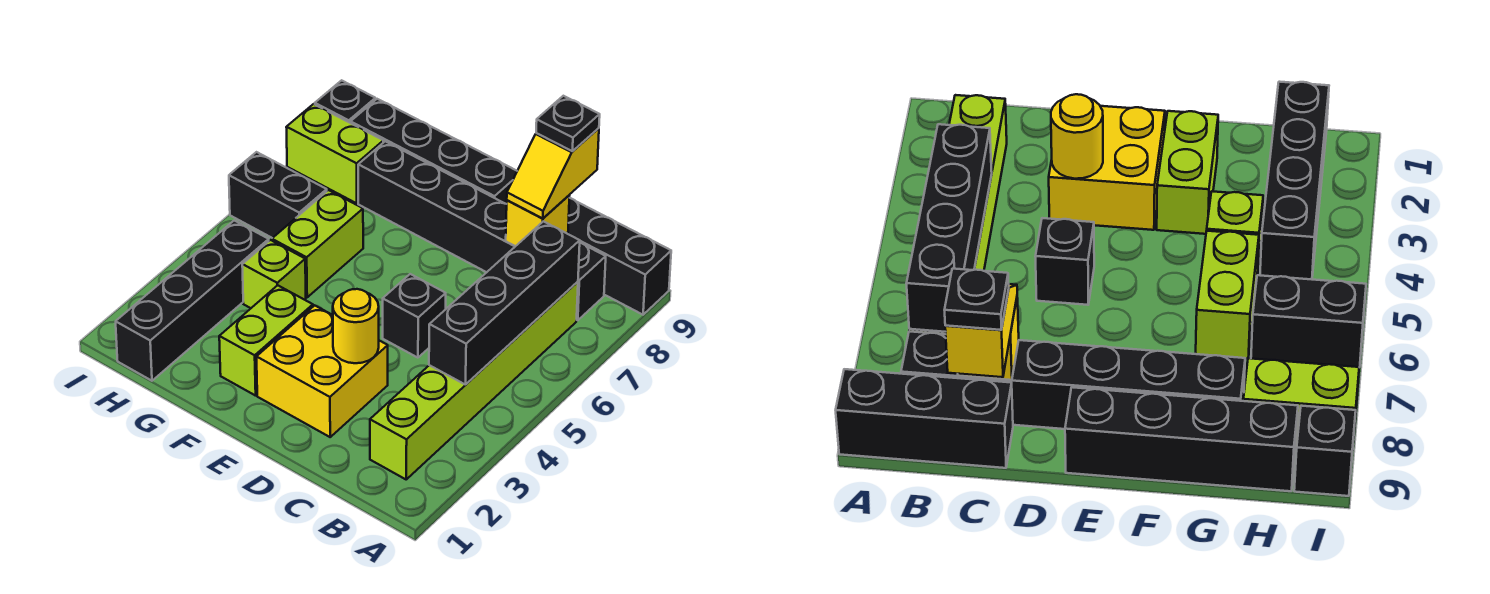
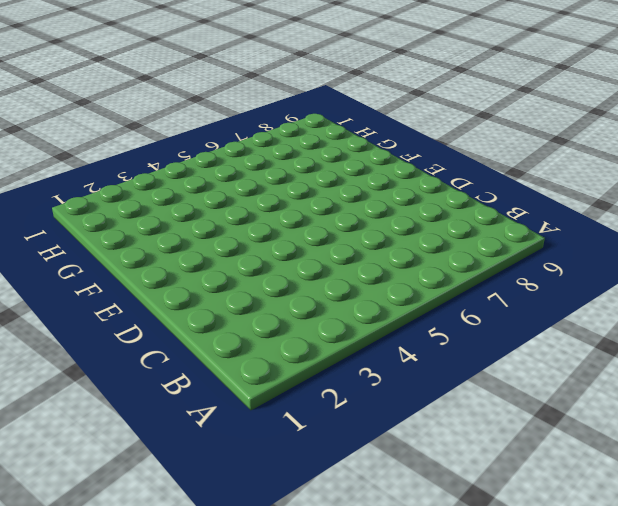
none -> black 1x3 brick [568,198,671,315]
none -> lime 1x6 brick [370,282,578,479]
none -> black 1x6 brick [358,141,606,320]

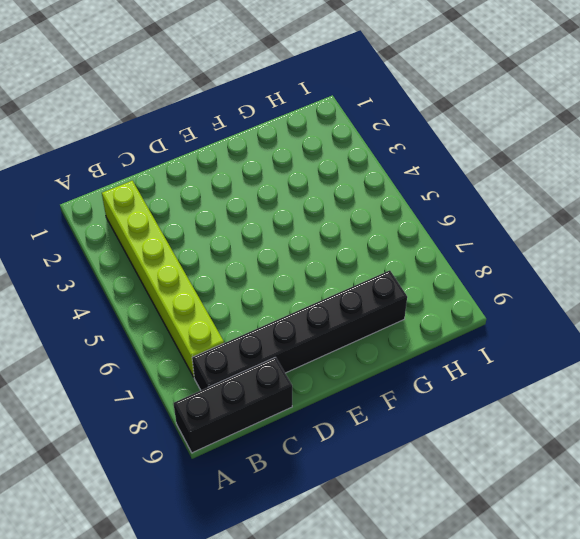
none -> yellow 2x2 brick [257,305,388,437]
none -> black 1x1 brick [383,274,446,358]
none -> black 1x4 brick [351,99,517,204]

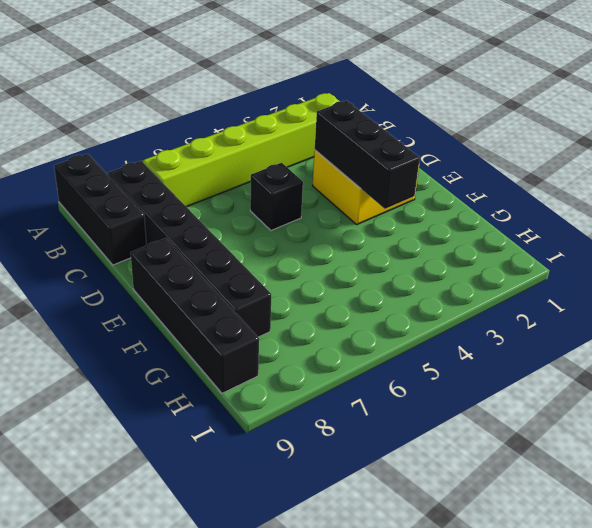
black 1x3 brick [315,101,420,209] -> yellow 1x1 round brick [333,289,379,363]
none -> lime 1x2 brick [219,285,313,396]
none -> lime 1x1 brick [242,240,306,308]
none -> lime 1x2 brick [272,190,363,297]

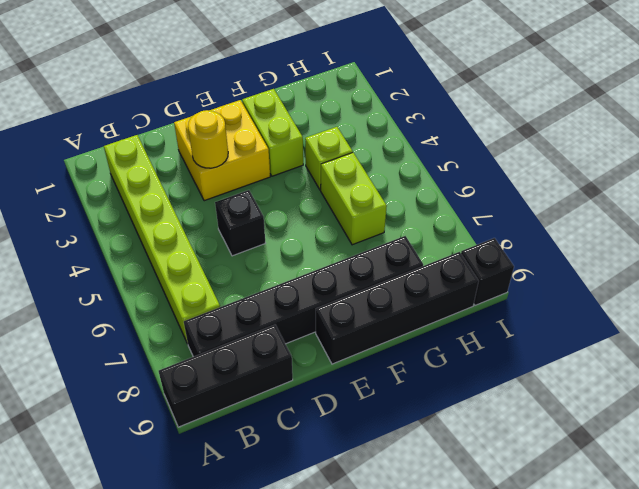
none -> black 1x4 brick [116,221,269,381]
none -> black 1x2 brick [229,152,327,238]
none -> lime 1x2 brick [286,104,383,203]

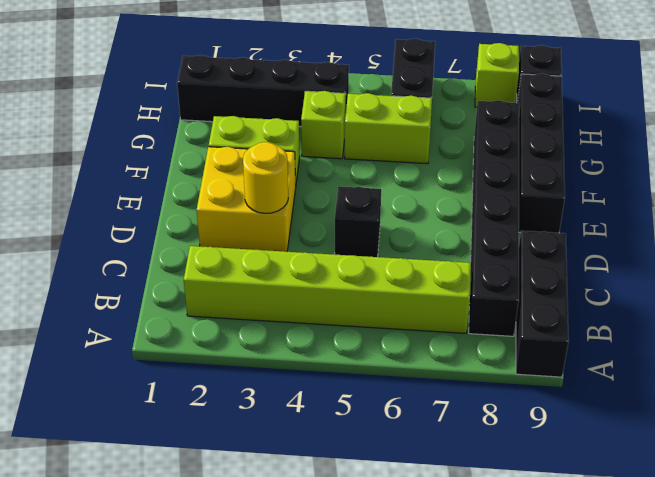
lime 1x1 brick [475,43,519,107] -> lime 1x2 brick [286,104,383,203]
none -> black 1x4 brick [429,221,580,384]
none -> yellow 1x1 brick [506,195,570,246]
none -> yellow 1x2 slope [507,128,599,218]

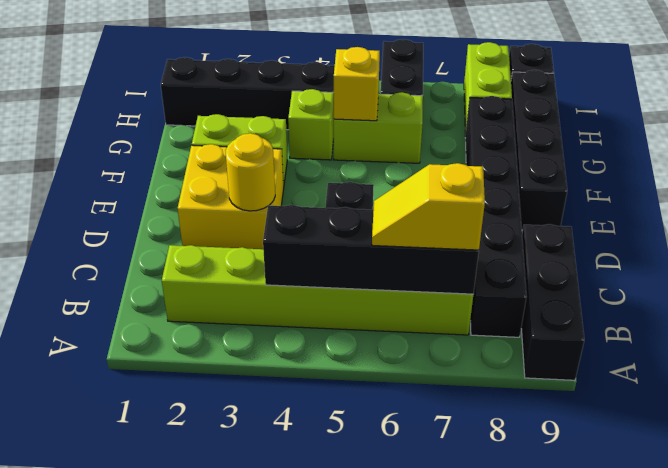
yellow 1x2 slope [372,163,485,250] -> yellow 1x2 slope moved to [507,128,599,218]
yellow 1x1 brick [334,47,380,121] -> yellow 1x1 brick moved to [506,195,570,246]
none -> black 1x1 plate [536,96,600,151]

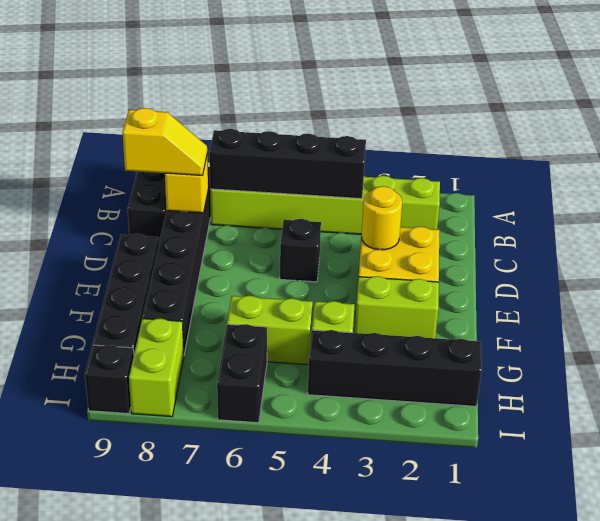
none -> black 1x1 plate [536,96,600,151]

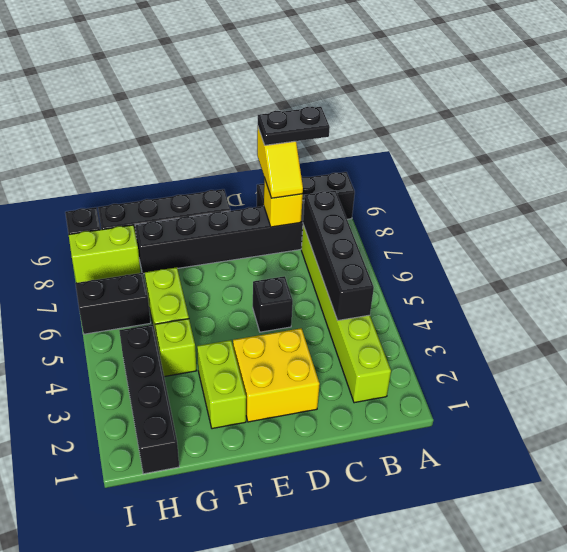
black 1x2 plate [258,107,330,145] -> black 1x1 plate [536,96,600,151]
none -> yellow 1x1 round brick [333,289,379,363]

